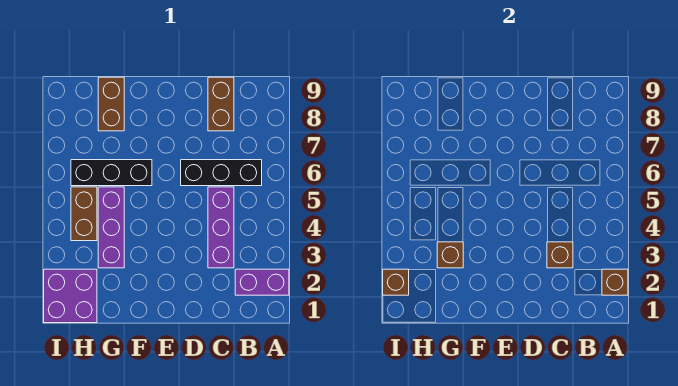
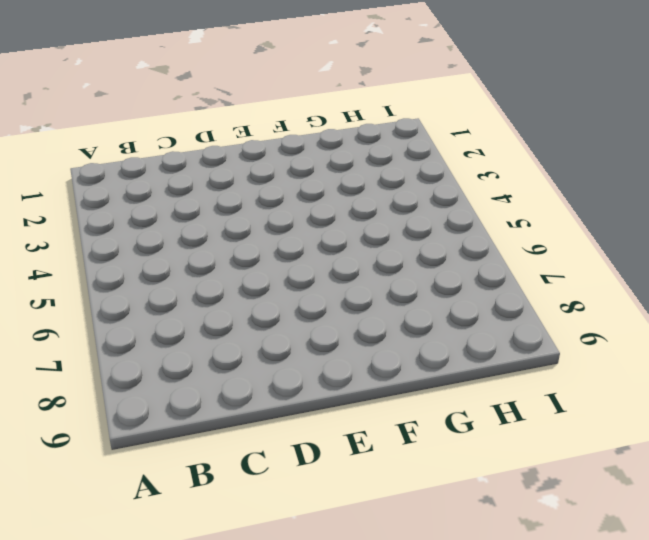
none -> purple 1x2 brick [235,269,289,295]
none -> black 1x3 brick [181,160,262,186]
none -> purple 1x3 brick [208,187,234,268]

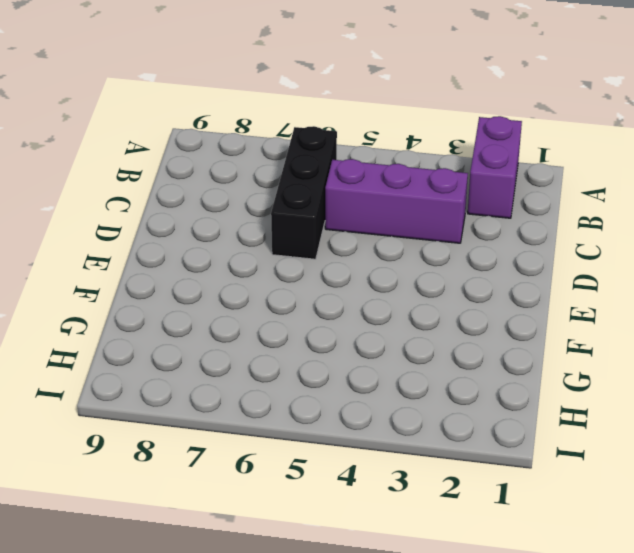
none -> brown 1x2 brick [208,77,234,131]
none -> black 1x3 brick [71,160,152,186]
none -> purple 1x3 brick [98,187,124,268]

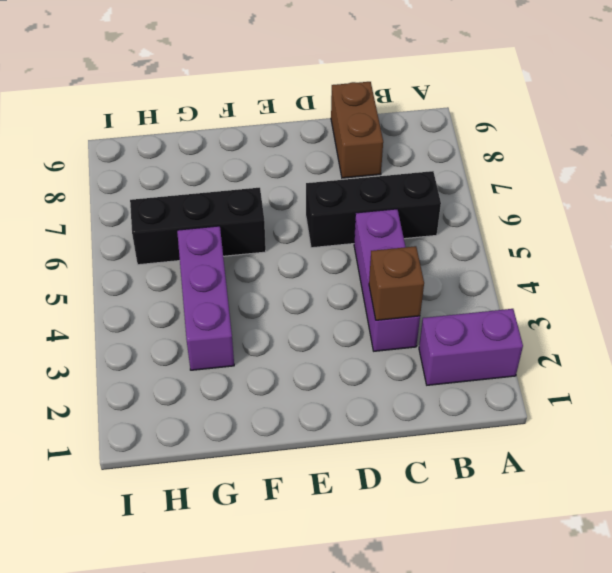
none -> brown 1x2 brick [98,77,124,131]
none -> purple 2x2 brick [44,269,97,323]
none -> brown 1x2 brick [71,187,97,241]

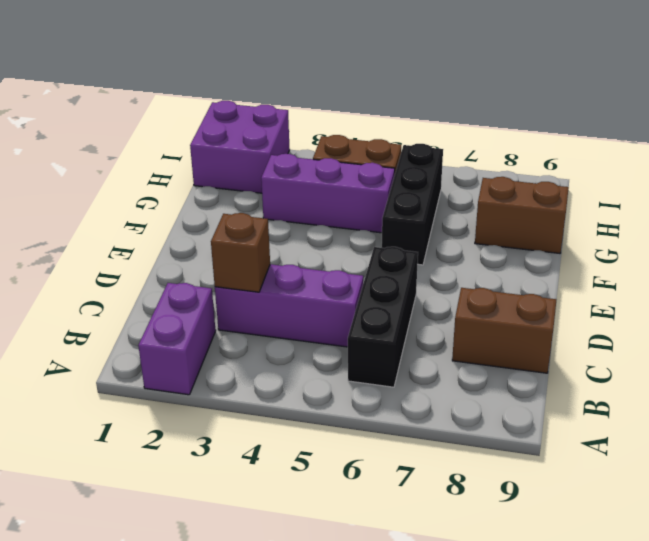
none -> brown 1x1 brick [602,269,628,295]
none -> brown 1x1 brick [437,242,463,268]
none -> brown 1x1 brick [383,269,409,295]

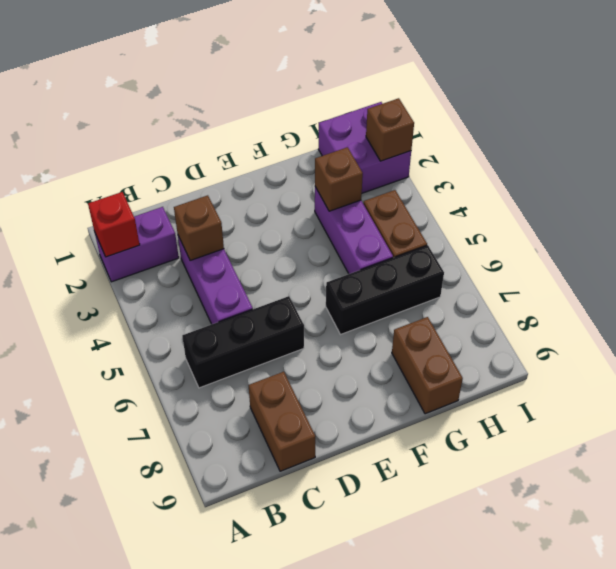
red 1x1 brick [88,192,140,257] -> brown 1x1 brick [602,269,628,295]

